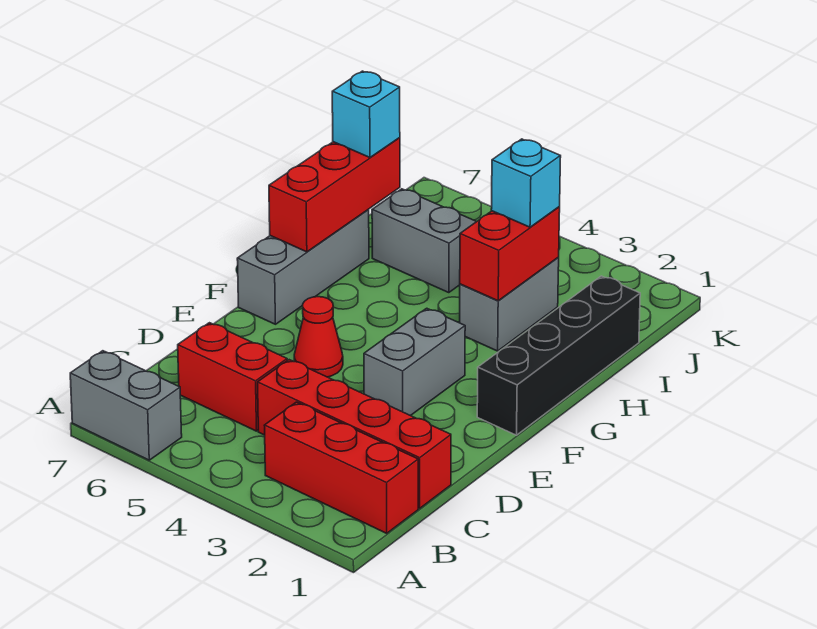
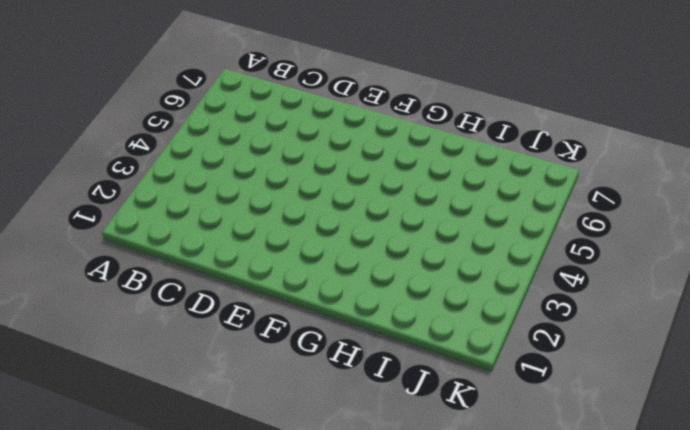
none -> grey 1x2 brick [70,351,182,460]
none -> red 1x3 brick [264,402,418,533]
none -> red 1x4 brick [258,360,451,508]

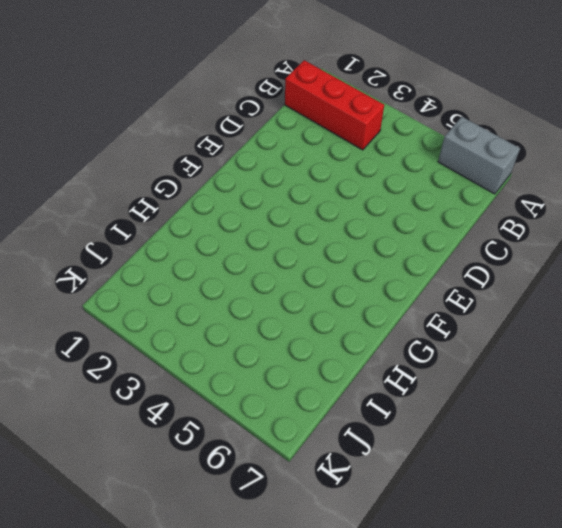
none -> red 1x4 brick [258,360,451,508]
none -> red 1x2 brick [178,323,287,431]
none -> grey 1x2 brick [364,308,465,416]

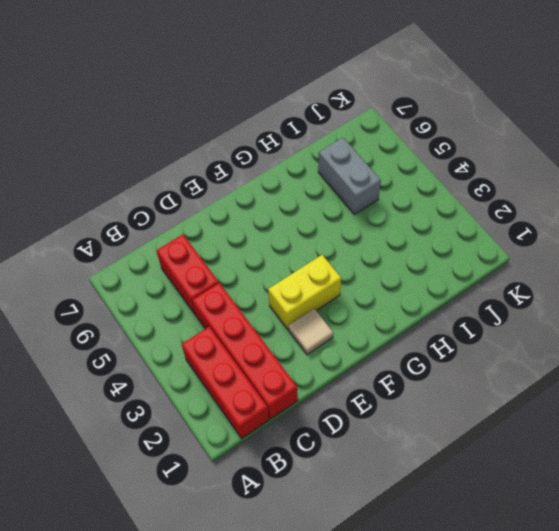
tan 1x1 tile [288,309,333,355] -> none
yellow 1x2 brick [268,255,341,329] -> grey 1x2 brick [364,308,465,416]
none -> grey 1x2 brick [70,351,182,460]
none -> red 1x1 cone [294,297,343,377]
none -> black 1x4 brick [477,276,640,435]

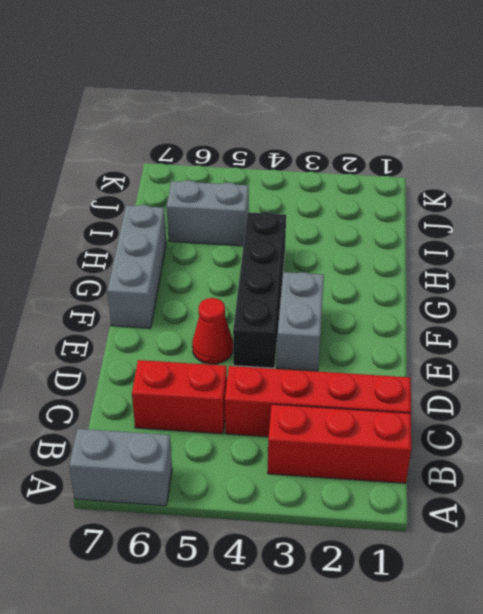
black 1x4 brick [233,212,286,368] -> black 1x4 brick moved to [477,276,640,435]
none -> grey 1x2 brick [460,258,559,351]
none -> red 1x3 brick [269,138,400,252]
none -> red 1x2 brick [460,207,560,301]

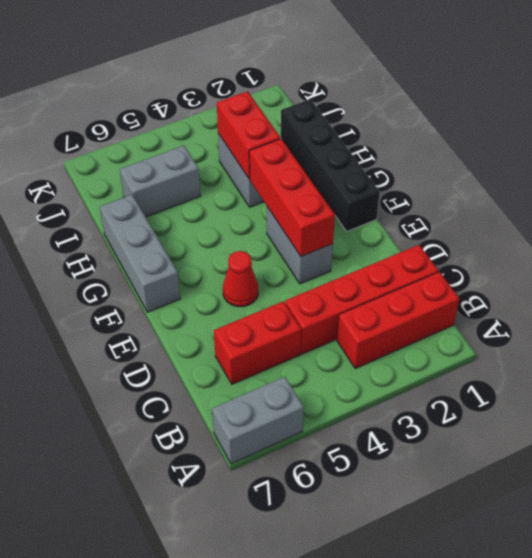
red 1x3 brick [249,139,335,256] -> red 1x3 brick moved to [269,138,400,252]
none -> cyan 1x1 brick [491,139,561,227]
none -> cyan 1x1 brick [332,71,400,158]

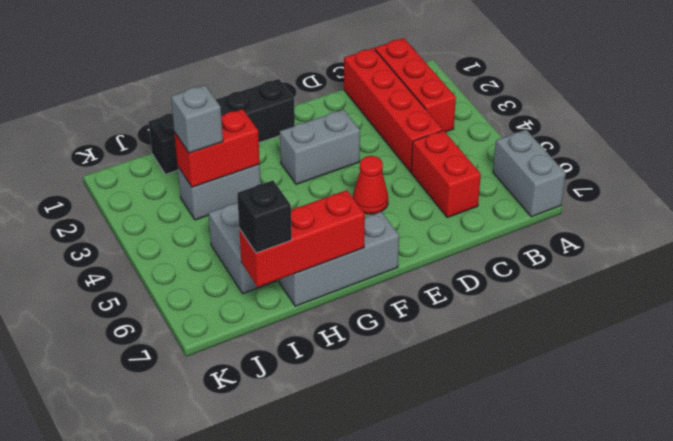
grey 1x1 brick [171,85,223,153] -> cyan 1x1 brick [491,139,561,227]
black 1x1 brick [237,180,292,253] -> cyan 1x1 brick [332,71,400,158]

